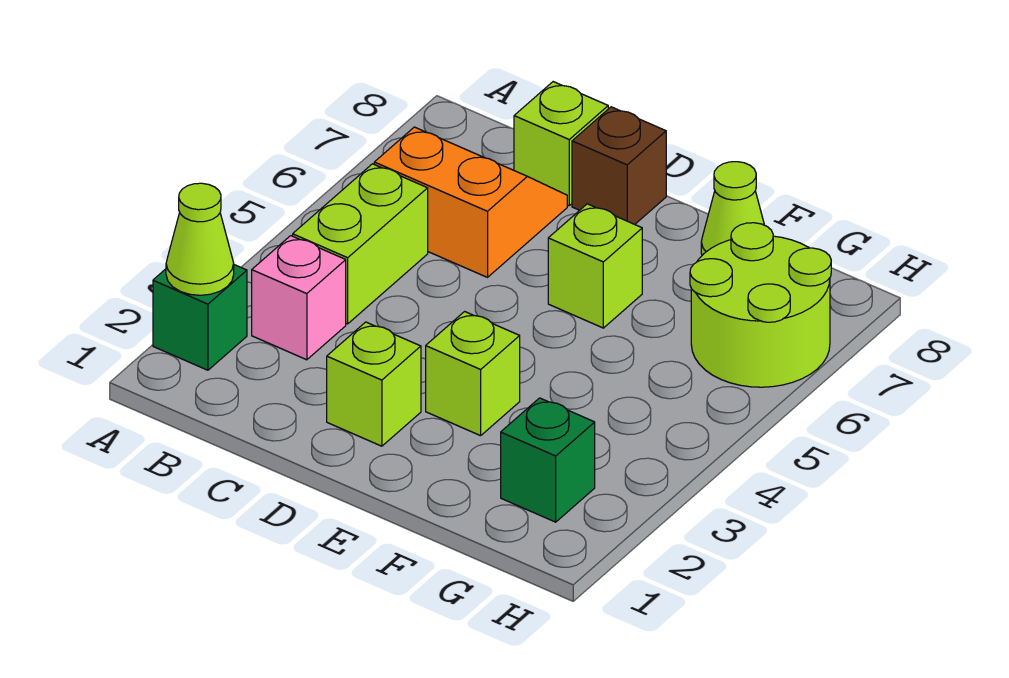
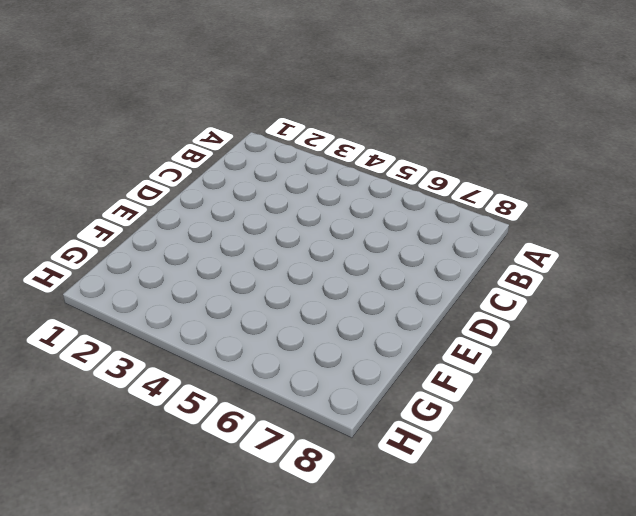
none -> green 1x1 brick [153,265,247,370]
none -> pink 1x1 brick [252,236,346,360]
none -> lime 1x2 brick [293,164,428,324]

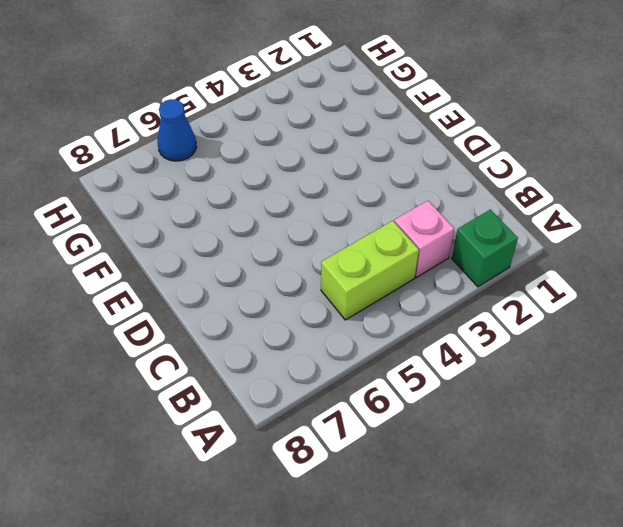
blue 1x1 cone [158,99,197,161] -> lime 2x2 round brick [690,223,831,387]
none -> orange 2x2 slope [374,127,567,277]
none -> lime 1x1 brick [514,82,608,206]
none -> lime 1x1 brick [327,322,421,446]

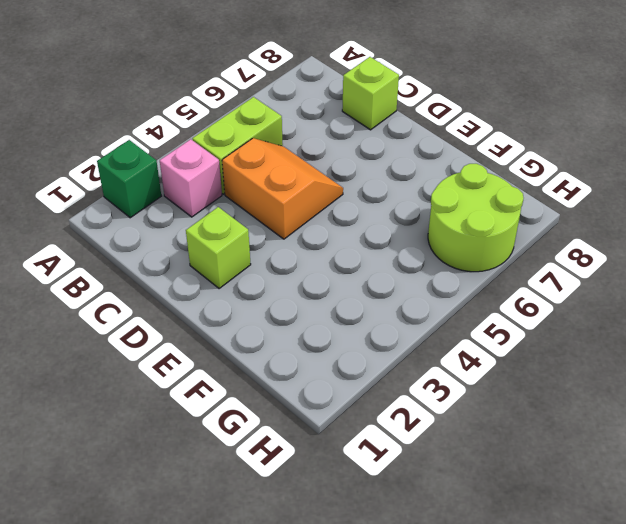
orange 2x2 slope [222,138,343,239] -> orange 2x2 slope moved to [374,127,567,277]
none -> brown 1x1 brick [572,107,666,224]
none -> lime 1x1 brick [426,312,520,436]
none -> lime 1x1 brick [548,204,642,328]

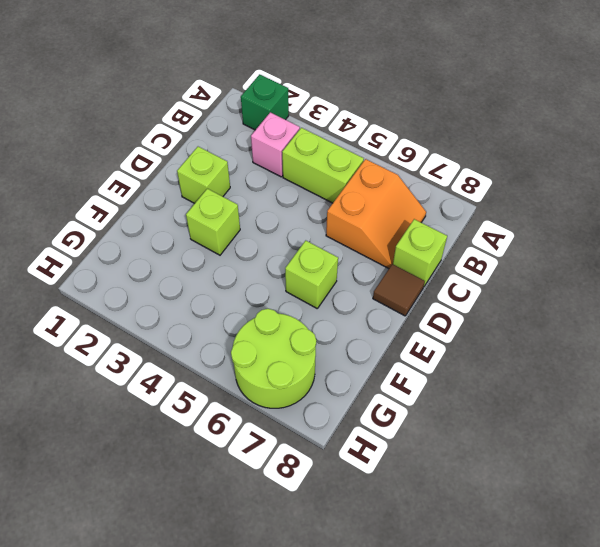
brown 1x1 tile [373,264,425,316] -> brown 1x1 brick [572,107,666,224]
none -> lime 1x1 cone [701,162,764,255]
none -> green 1x1 brick [501,398,595,522]
none -> lime 1x1 cone [166,183,234,295]

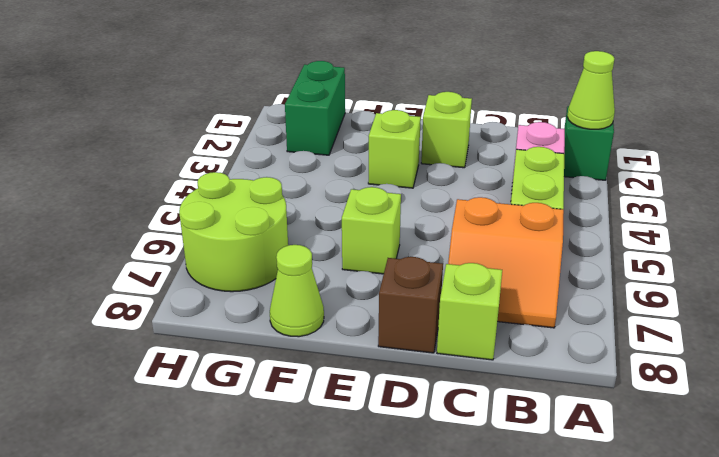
green 1x2 brick [285,61,345,155] -> green 1x1 brick [501,398,595,522]

